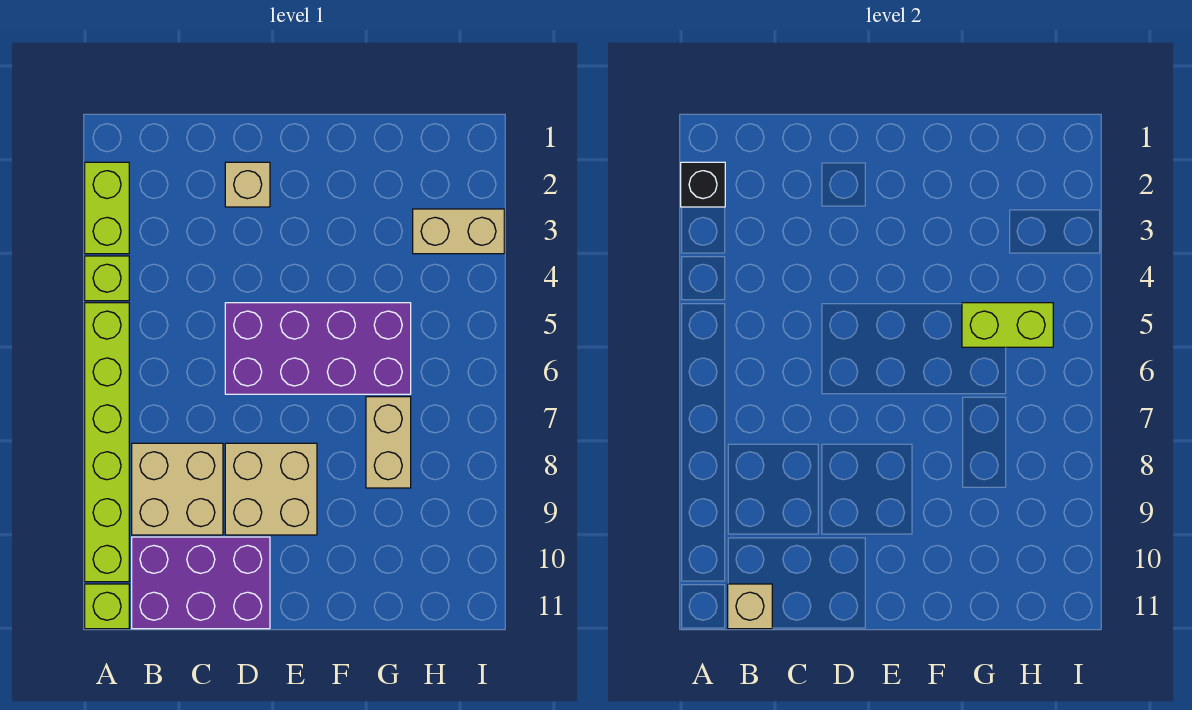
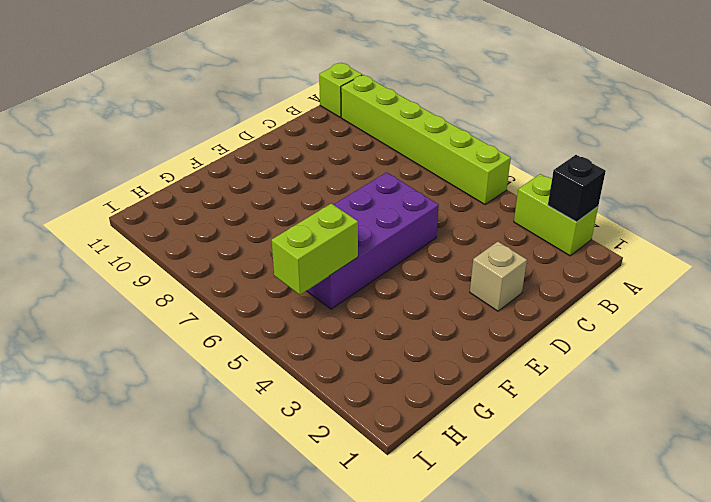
none -> lime 1x1 brick [85,256,129,301]
none -> tan 2x2 brick [132,443,223,535]
none -> purple 2x3 brick [132,537,270,629]

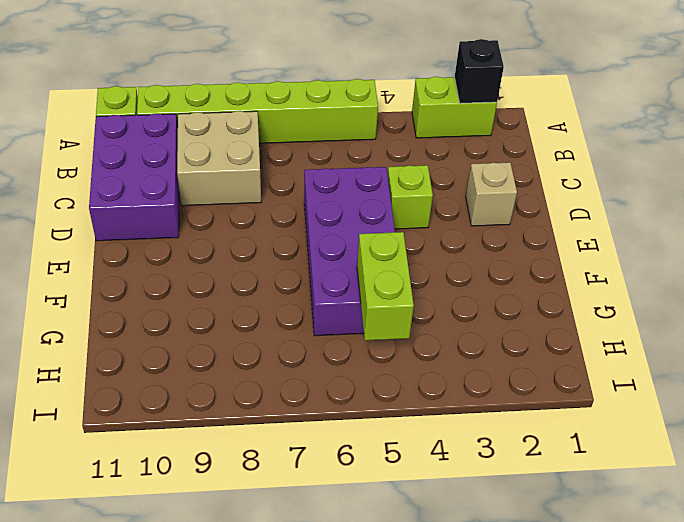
lime 1x1 brick [388,165,433,229] -> lime 1x1 brick moved to [85,256,129,301]
none -> tan 2x2 brick [225,443,317,535]
none -> tan 1x2 brick [366,397,411,488]
none -> tan 1x2 brick [413,209,504,254]

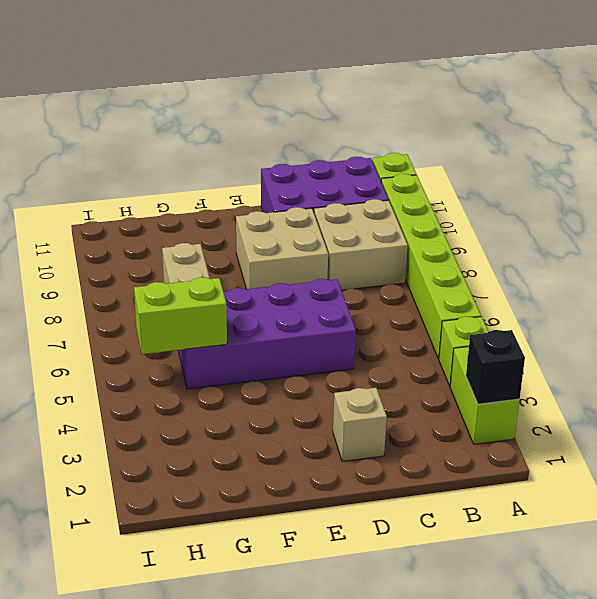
none -> tan 1x2 brick [413,209,504,254]
none -> tan 1x1 brick [728,584,772,629]

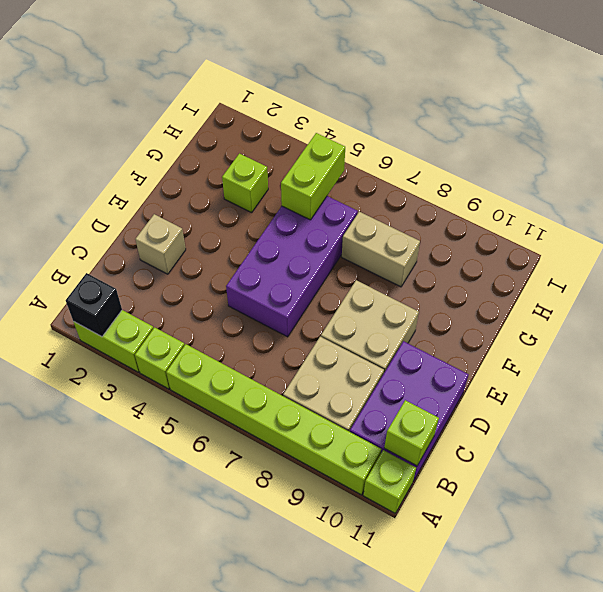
lime 1x1 brick [384,400,439,466] -> tan 1x1 brick [728,584,772,629]
lime 1x1 brick [222,154,268,213] -> none
none -> tan 1x2 brick [413,209,504,254]

